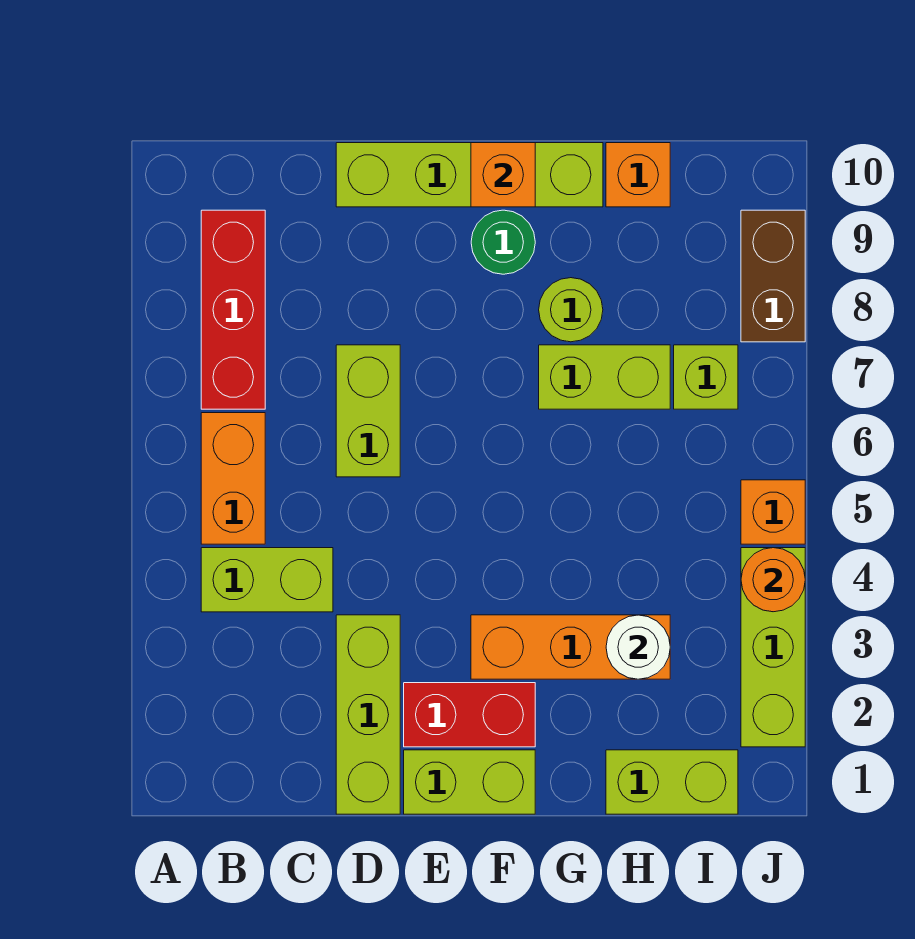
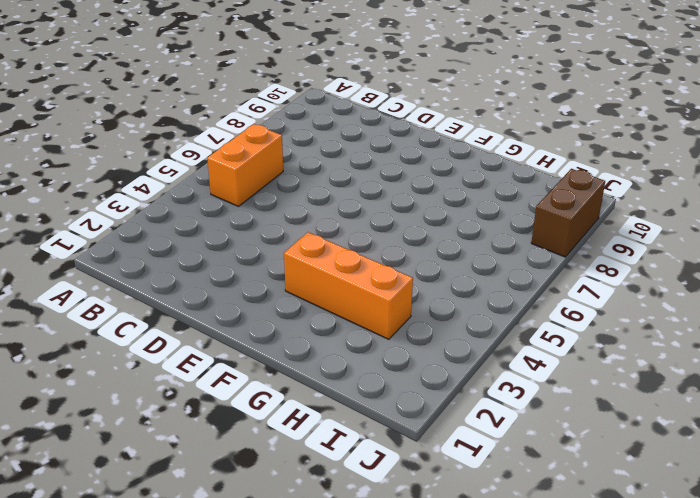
none -> lime 1x2 brick [201,548,333,612]
none -> red 1x3 brick [201,210,265,409]
none -> lime 1x3 brick [336,615,400,814]

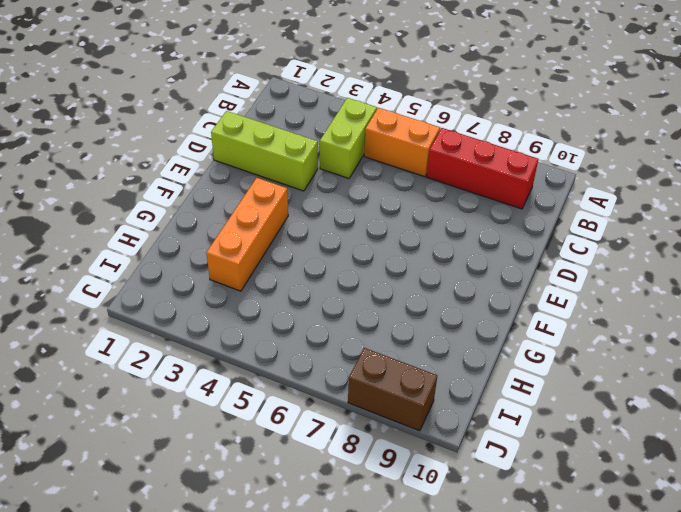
none -> lime 1x2 brick [336,345,400,477]
none -> lime 1x4 brick [336,143,603,207]
none -> lime 1x2 brick [404,750,535,814]

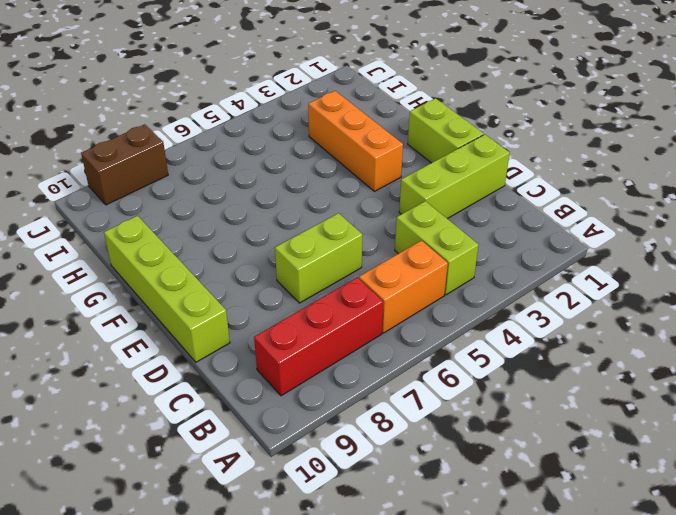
none -> red 1x2 brick [404,683,535,747]
none -> green 1x1 round brick [471,210,535,274]
none -> lime 1x2 brick [539,345,670,409]

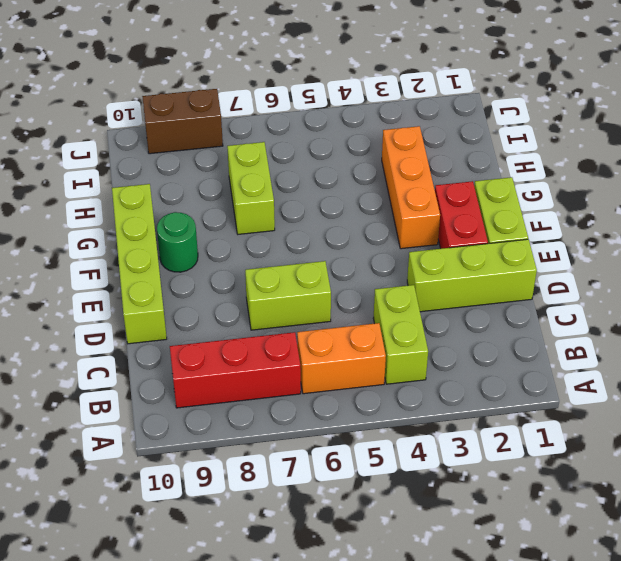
none -> lime 1x1 round brick [539,278,603,342]
none -> lime 1x2 brick [606,750,738,814]
none -> orange 1x1 brick [606,143,670,207]

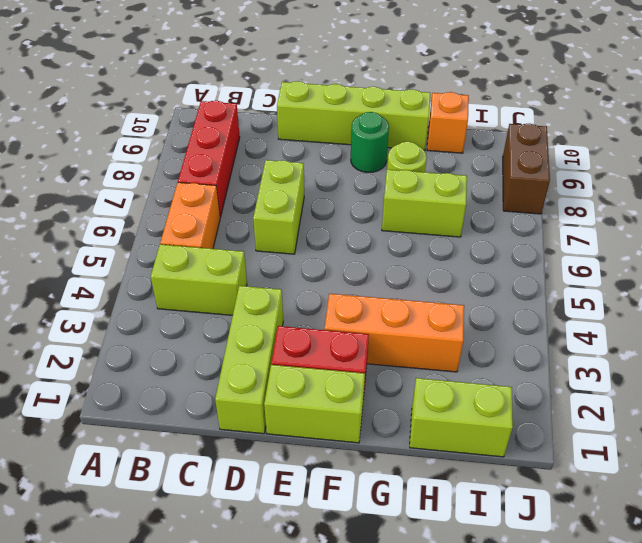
none -> lime 1x1 brick [674,345,738,409]
none -> lime 1x3 brick [741,548,805,747]
none -> orange 1x1 brick [741,480,805,544]

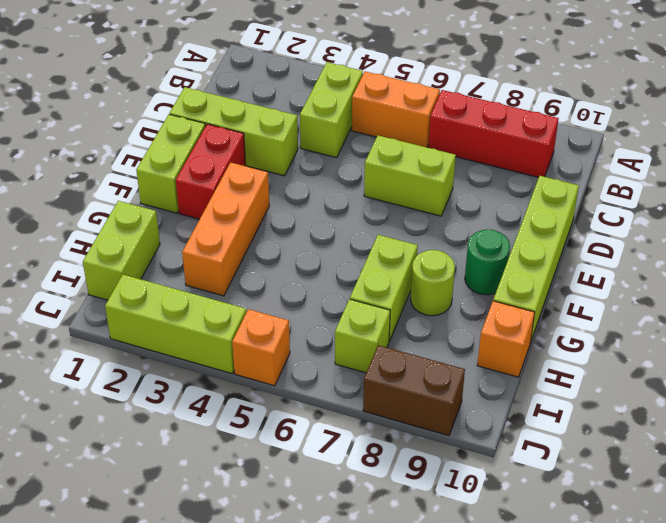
none -> orange 1x1 brick [471,143,535,207]
none -> white 1x1 round brick [606,615,670,679]
none -> orange 1x1 round brick [741,548,805,612]

